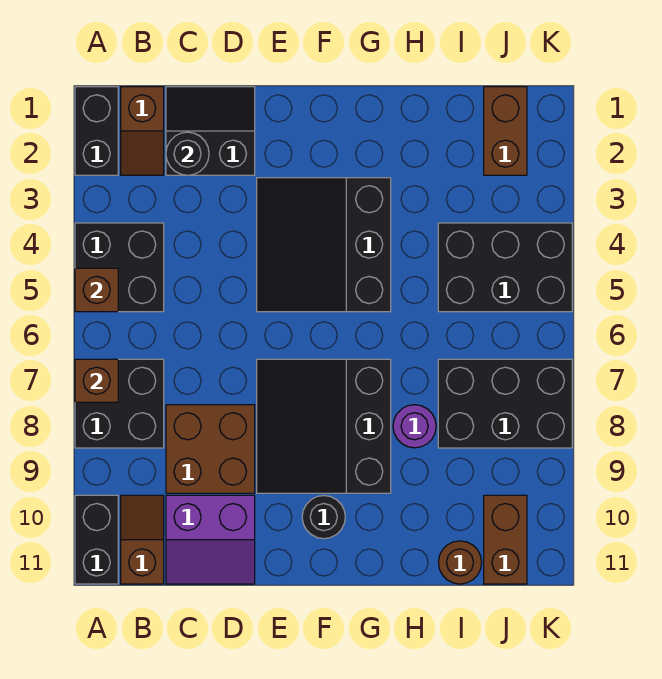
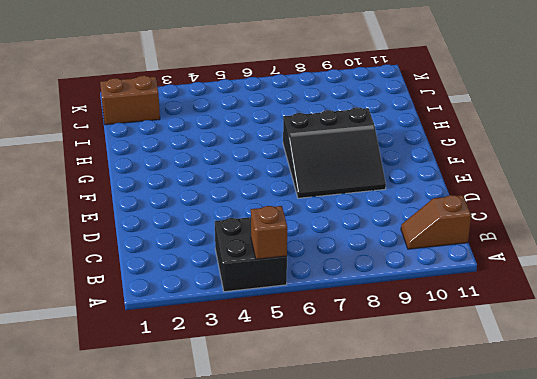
none -> black 1x2 brick [75,87,118,175]
none -> black 2x2 brick [75,359,164,448]
none -> black 1x2 brick [75,495,118,584]

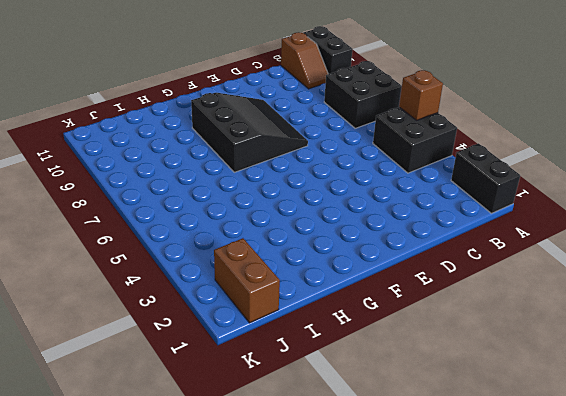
none -> brown 1x2 slope [121,87,164,175]
none -> black 2x2 slope [166,87,255,175]
none -> brown 2x2 brick [166,405,255,493]

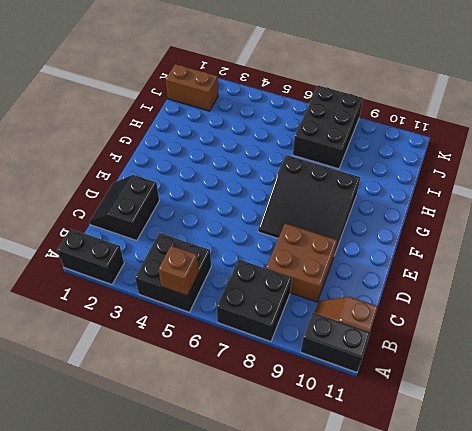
none -> brown 1x2 slope [121,87,164,175]
none -> purple 2x2 slope [166,495,255,584]
none -> black 3x3 slope [257,178,391,312]

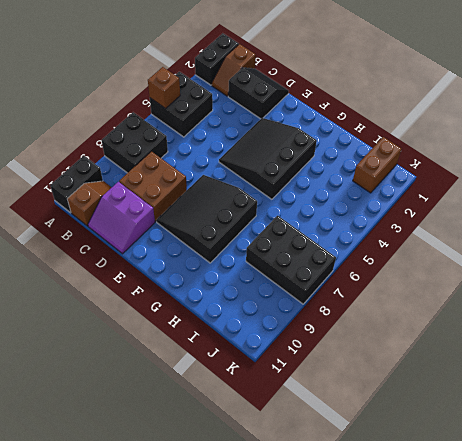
none -> black 1x1 round brick [302,496,345,539]
none -> purple 1x1 round brick [393,405,436,448]
none -> black 2x3 brick [438,223,572,312]

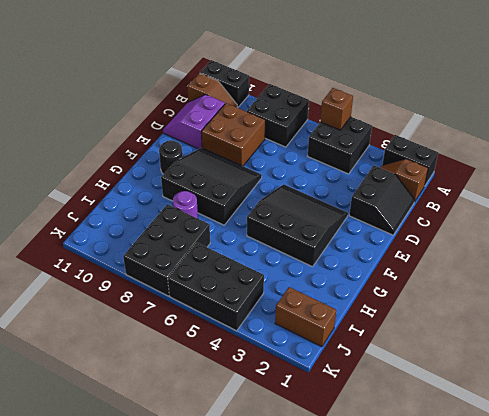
black 2x3 brick [168,242,264,331] -> black 2x3 brick turned to [438,223,572,312]
none -> brown 1x1 round brick [438,541,482,584]
none -> brown 1x2 brick [484,495,527,584]
none -> brown 1x1 brick [75,359,118,402]

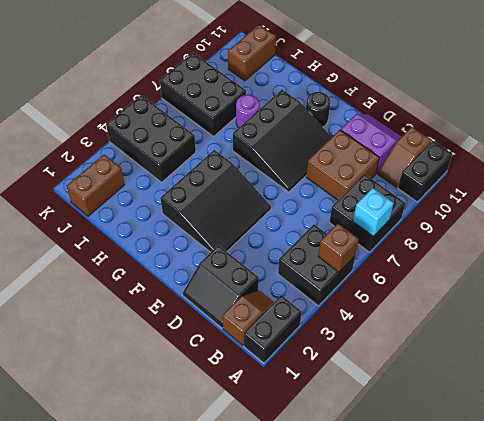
cyan 1x1 brick [353,188,394,236] -> brown 1x1 brick [75,359,118,402]
none -> brown 1x1 round brick [438,541,482,584]
none -> black 1x1 round brick [166,132,209,175]

